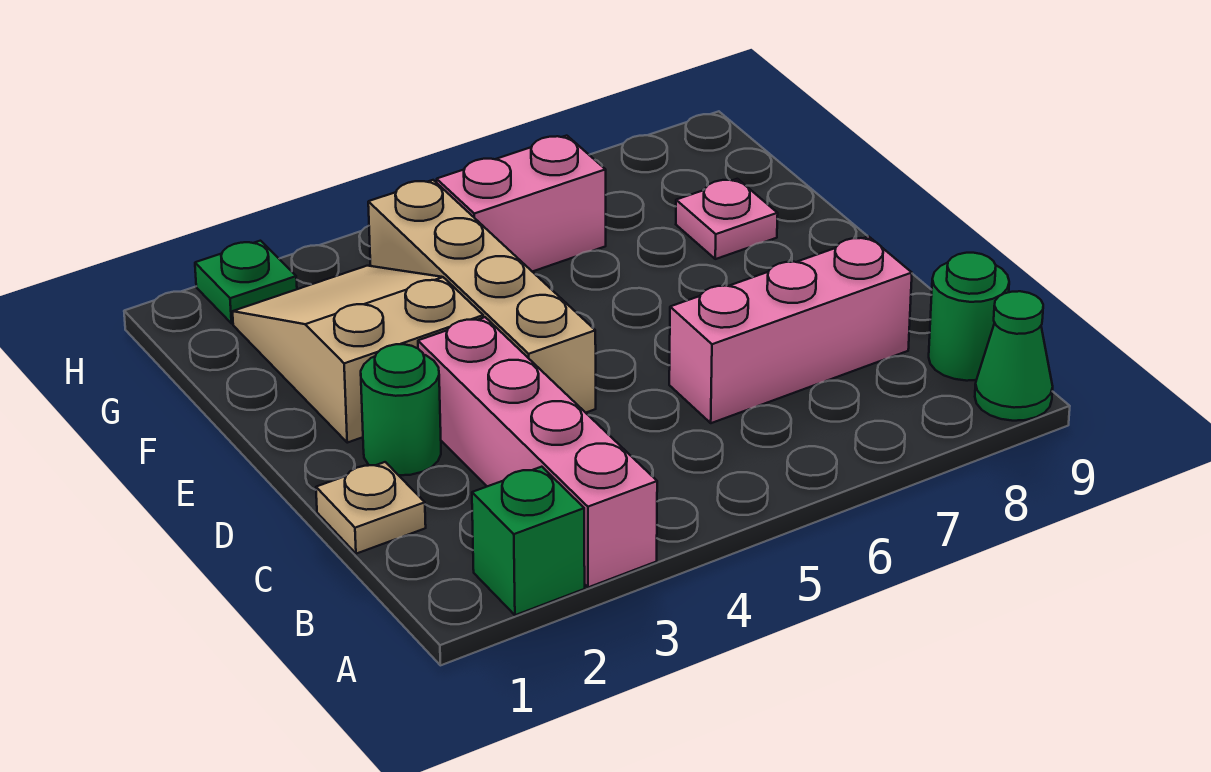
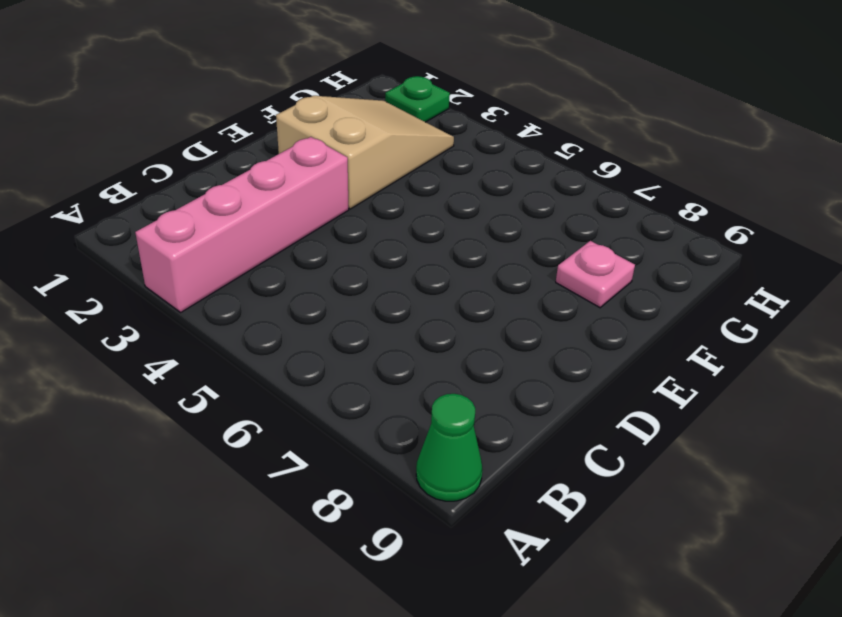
none -> green 1x1 brick [472,467,585,615]
none -> green 1x1 round brick [929,253,1009,381]
none -> tan 1x1 plate [316,462,426,554]

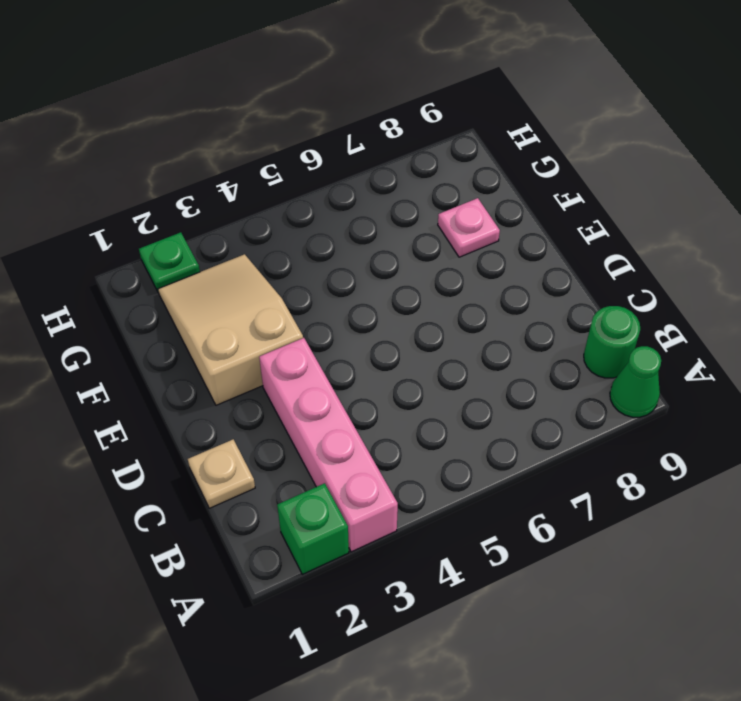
none -> pink 1x3 brick [669,236,912,423]
none -> green 1x1 round brick [361,344,441,475]
none -> tan 1x4 brick [368,180,596,413]

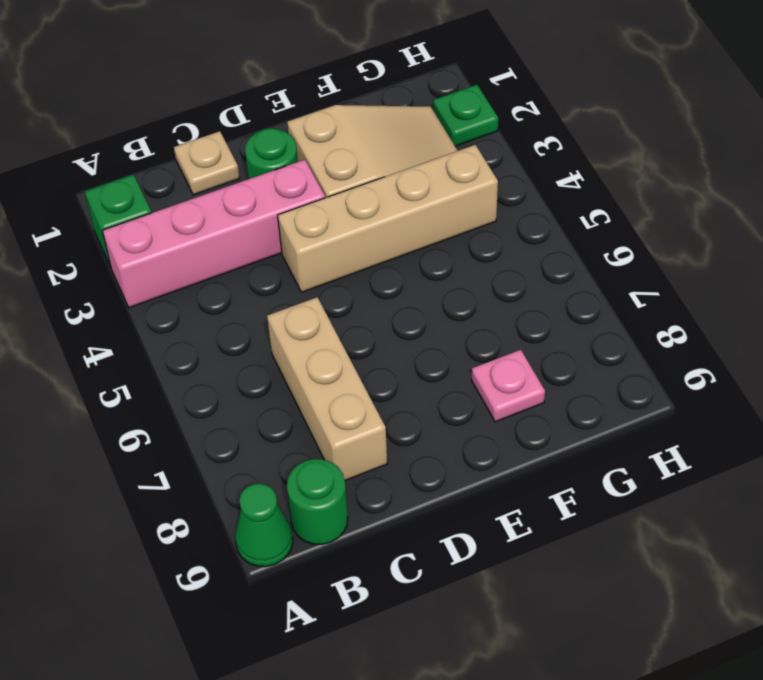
tan 1x3 brick [267,297,387,480] -> pink 1x3 brick [669,236,912,423]
none -> pink 1x2 brick [437,136,606,272]

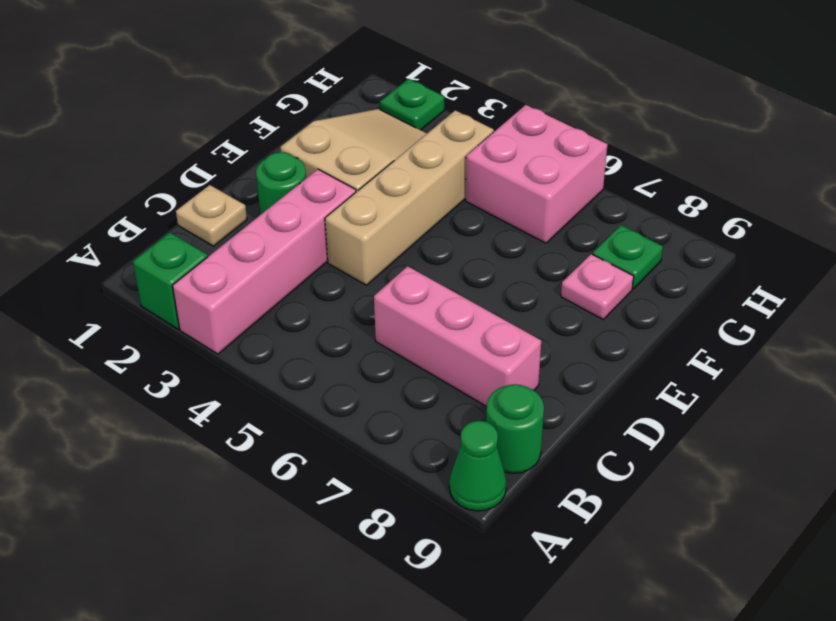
pink 2x2 brick [465,105,608,243] -> pink 1x2 brick [437,136,606,272]
green 1x1 plate [593,225,663,289] -> none

